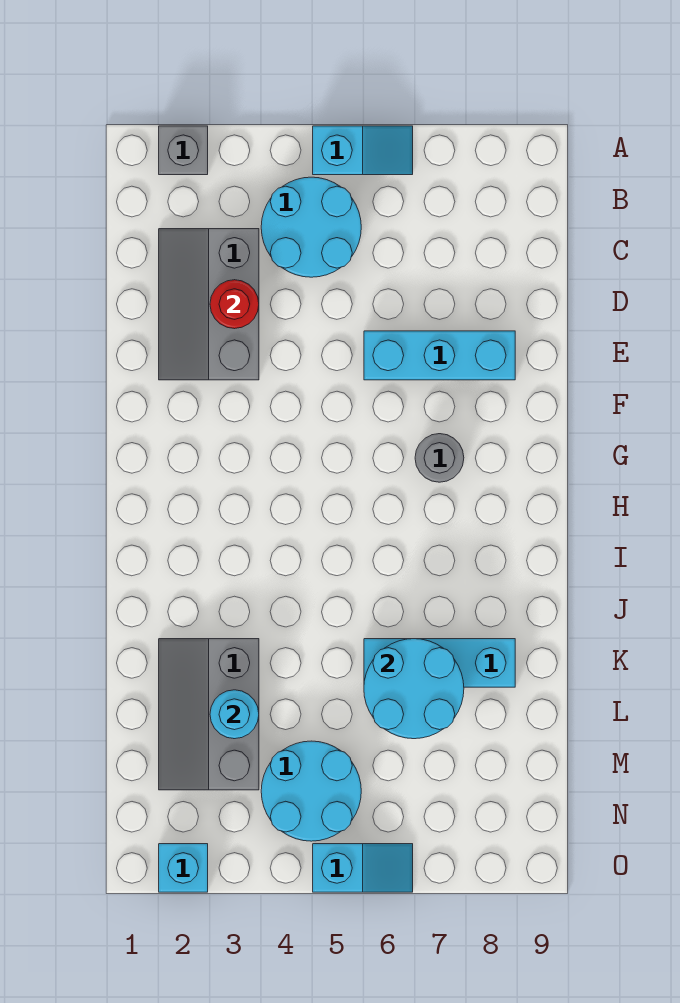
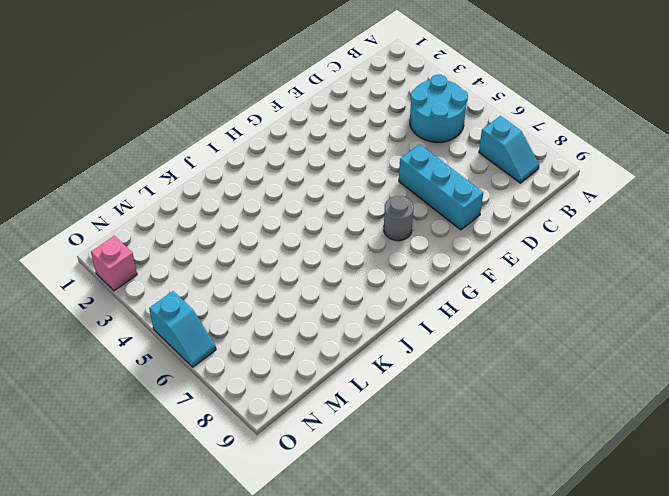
cyan 1x2 slope [479,116,539,183] -> cyan 1x2 slope moved to [313,126,413,175]
pink 1x1 brick [91,236,137,291] -> cyan 1x1 brick [159,844,208,892]
none -> grey 1x1 brick [159,126,208,175]
none -> grey 2x3 slope [159,229,259,380]
none -> grey 2x3 slope [159,639,259,790]

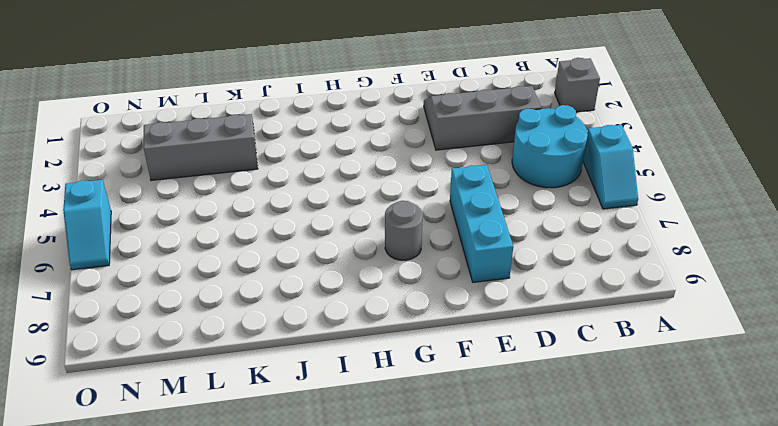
none -> cyan 1x3 brick [364,639,515,687]
none -> cyan 2x2 round brick [261,741,361,841]
none -> cyan 1x1 brick [159,844,208,892]

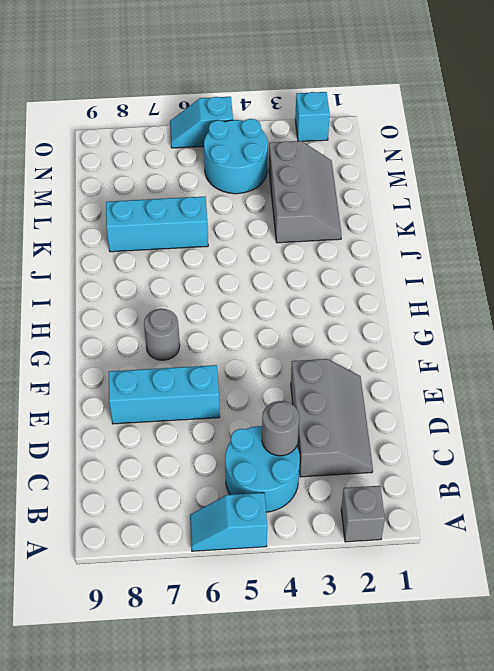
grey 1x1 round brick [262,401,299,456] -> none
none -> red 1x1 round brick [210,280,259,329]
none -> cyan 2x2 round brick [364,639,464,739]
none -> cyan 1x1 round brick [210,690,259,739]

